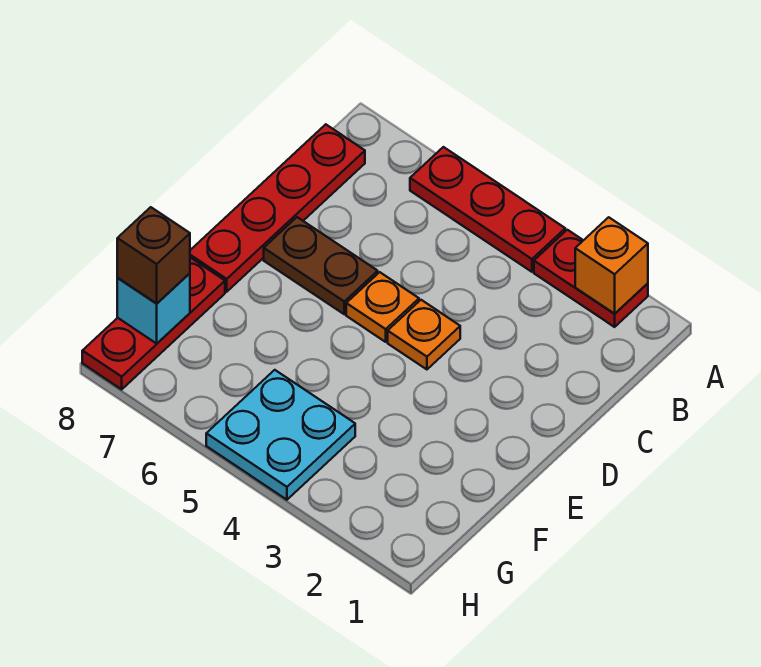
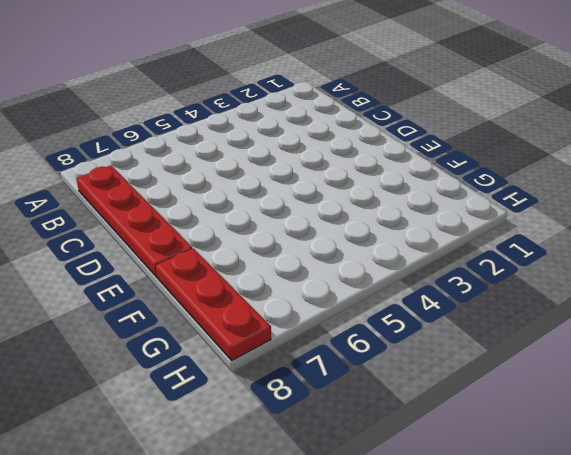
none -> red 1x2 plate [534,230,648,327]
none -> red 1x3 plate [410,147,565,272]

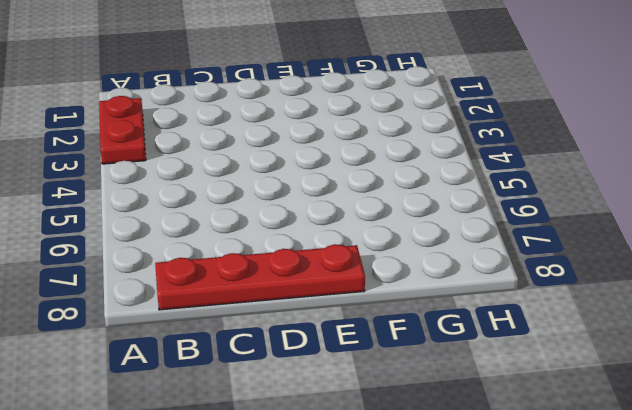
none -> red 1x3 plate [410,147,565,272]
none -> orange 1x1 plate [388,300,460,369]

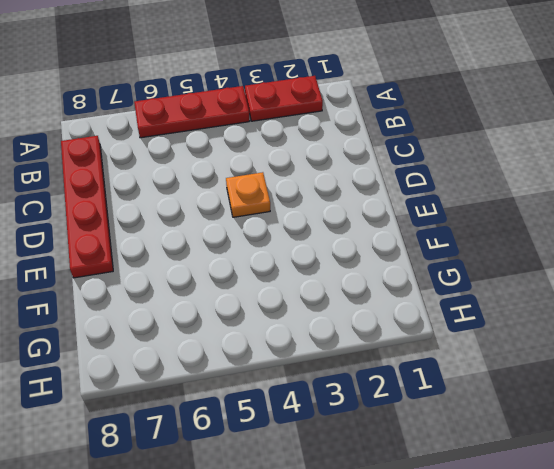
none -> orange 1x1 plate [346,272,419,342]
none -> brown 1x2 plate [264,217,378,314]

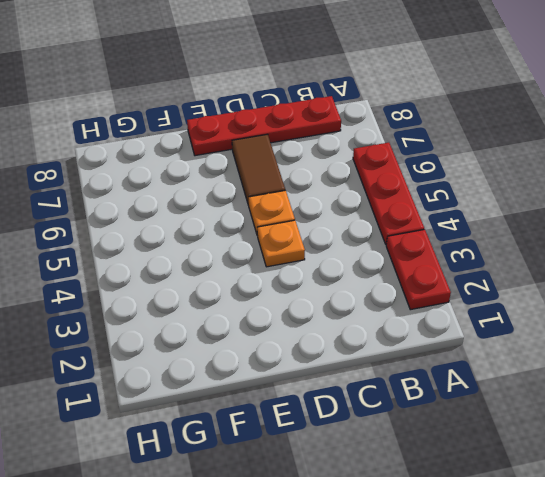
brown 1x2 tile [232,134,285,205] -> brown 1x2 plate [264,217,378,314]
none -> red 1x3 plate [82,258,225,389]
none -> cyan 2x2 plate [206,370,355,500]

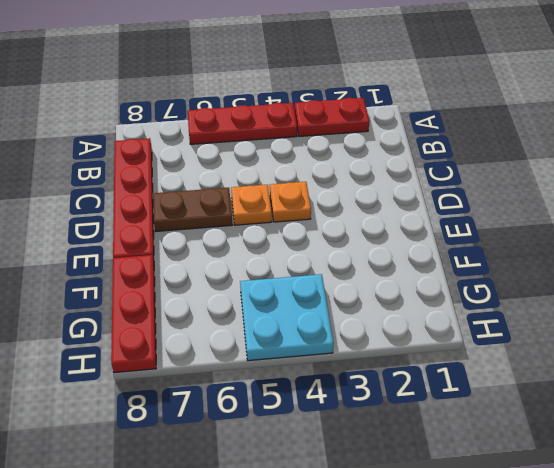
none -> orange 1x1 brick [575,217,648,314]
none -> cyan 1x1 brick [117,273,190,343]

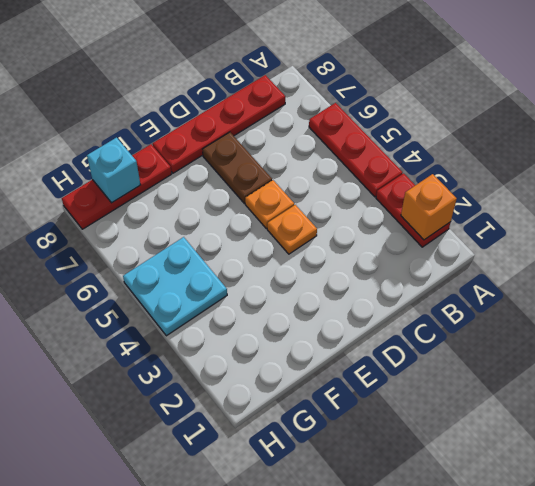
none -> brown 1x1 brick [117,207,190,304]

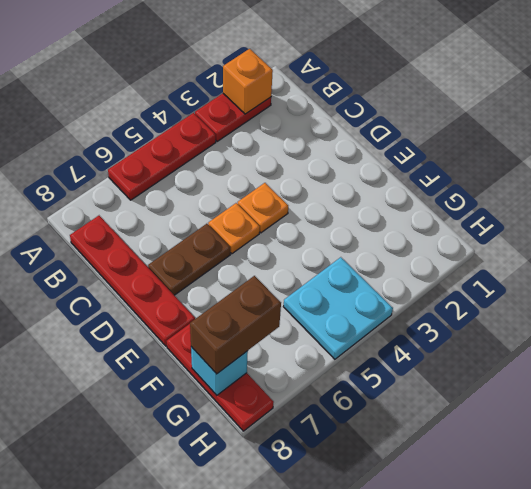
brown 1x2 brick [190,276,281,374] -> brown 1x1 brick [117,207,190,304]

